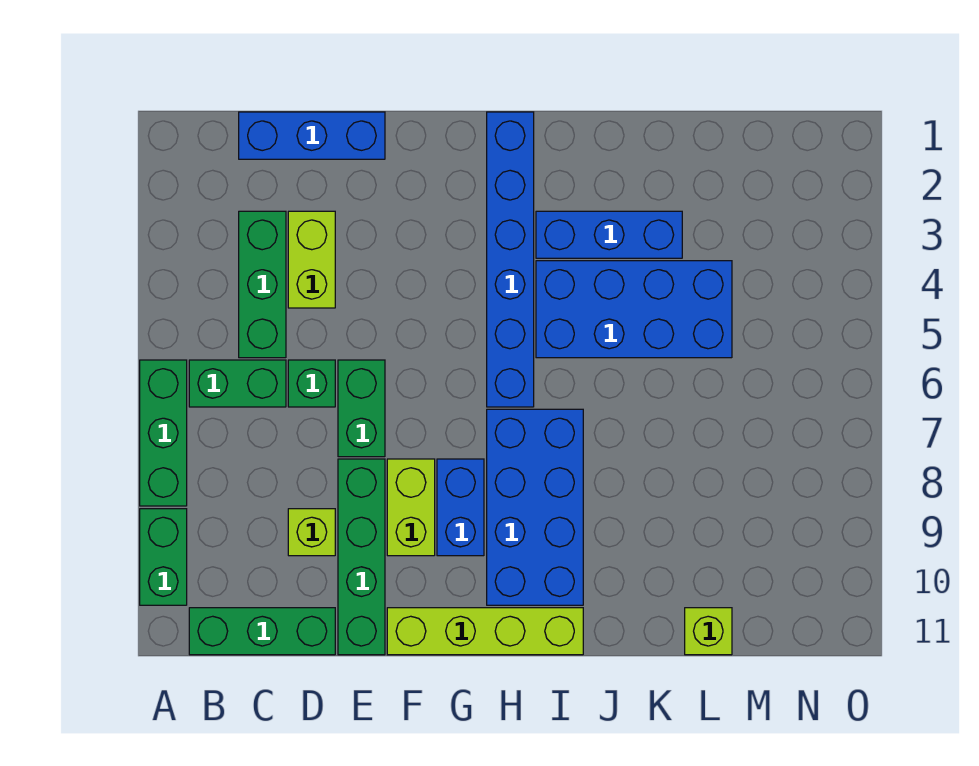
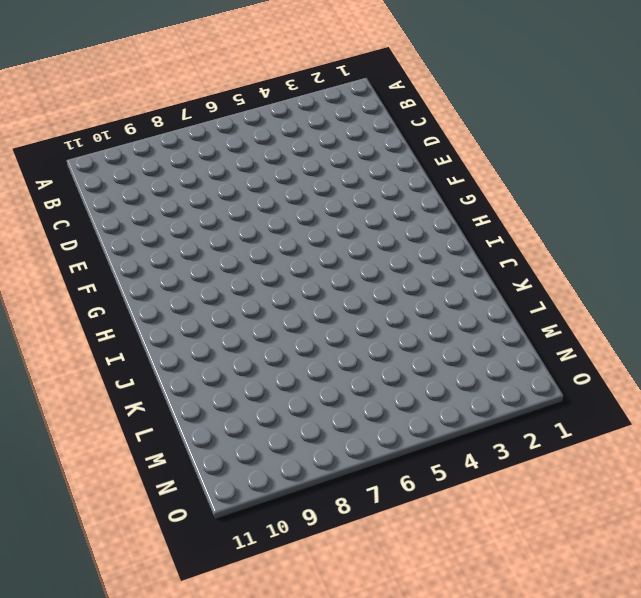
none -> green 1x3 brick [140,360,187,506]
none -> green 1x2 brick [140,509,187,605]
none -> green 1x2 brick [189,360,286,407]

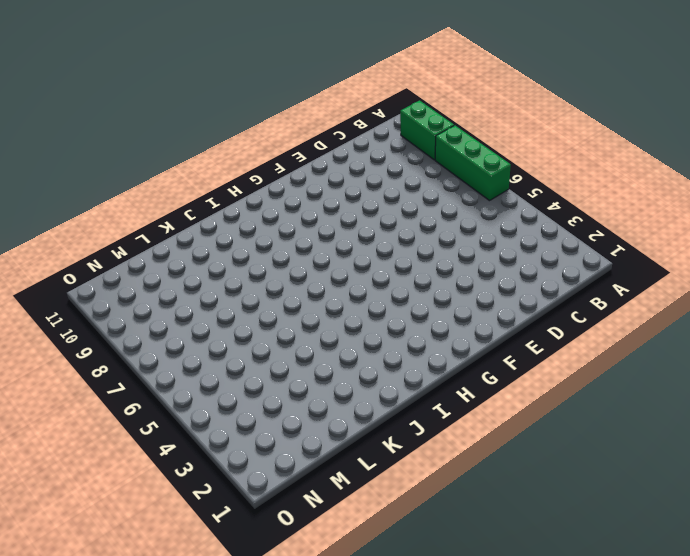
none -> green 1x2 brick [189,360,286,407]
none -> green 1x3 brick [189,608,335,655]
none -> blue 1x3 brick [239,112,385,159]

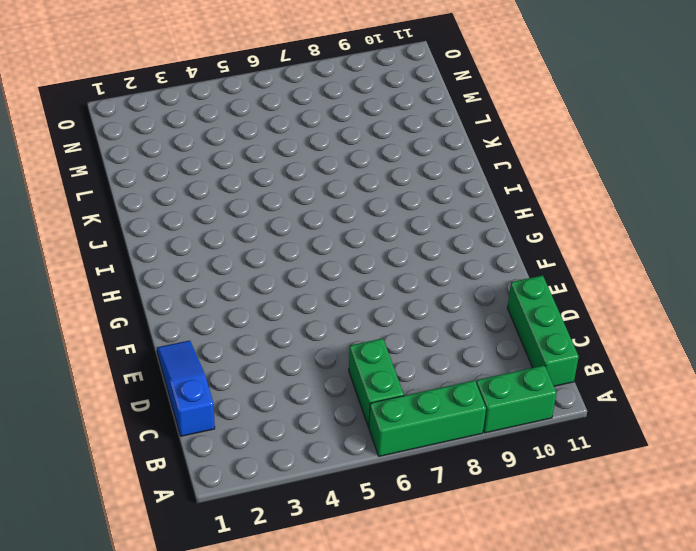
blue 1x3 slope [157,341,215,436] -> blue 1x3 brick [239,112,385,159]
none -> green 1x3 brick [239,211,286,358]
none -> lime 1x2 brick [288,211,335,308]
none -> green 1x1 brick [288,360,335,407]

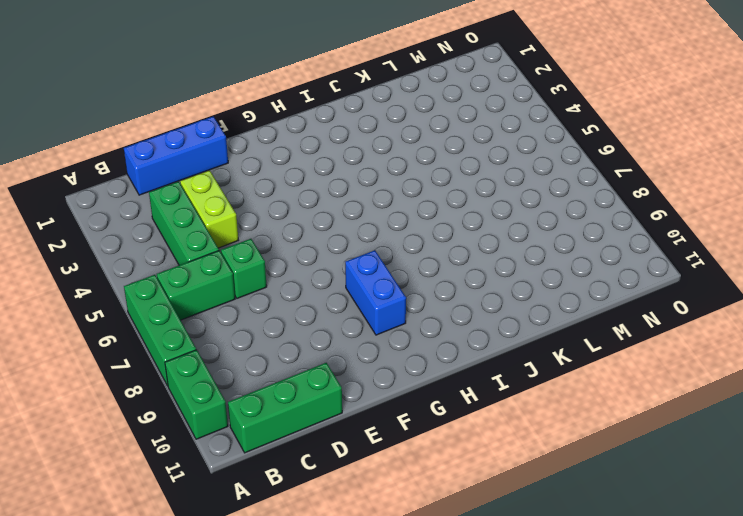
none -> lime 1x1 brick [288,509,335,556]
none -> green 1x2 brick [338,360,385,457]
none -> green 1x4 brick [338,459,385,655]

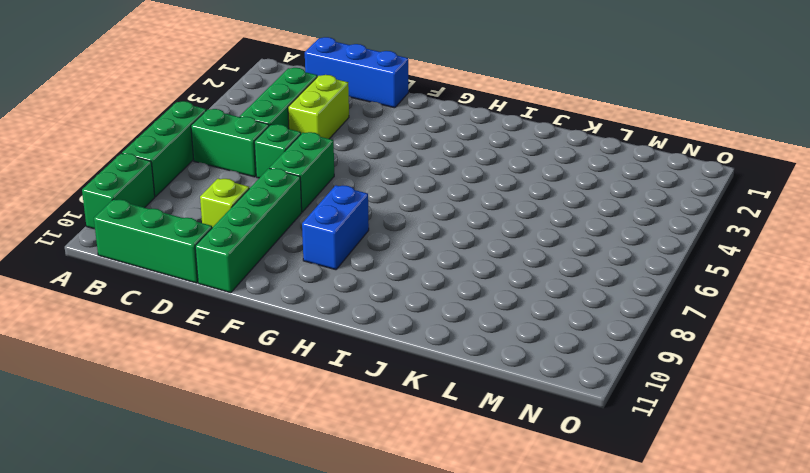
none -> lime 1x2 brick [387,459,435,556]
none -> lime 1x4 brick [387,608,583,655]
none -> blue 1x6 brick [487,112,534,407]

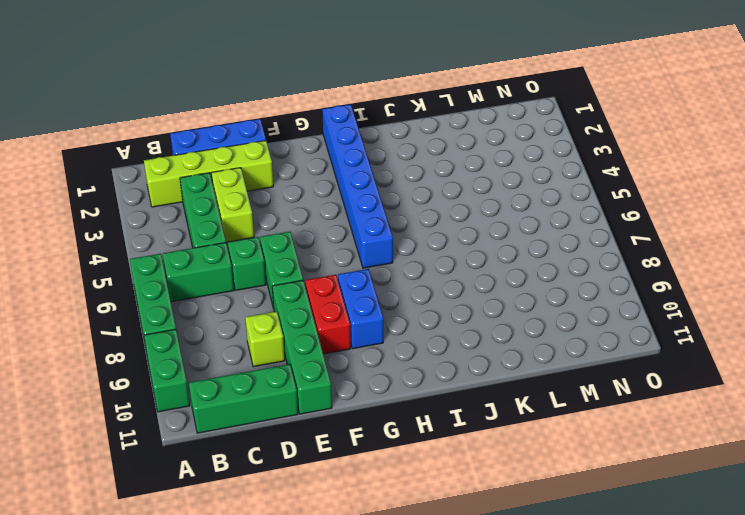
lime 1x4 brick [144,141,273,207] -> lime 1x4 brick moved to [387,608,583,655]
red 1x2 brick [305,275,351,354] -> lime 1x2 brick [387,459,435,556]
none -> blue 2x4 brick [487,409,583,605]
none -> blue 1x3 brick [536,211,682,258]
none -> blue 2x4 brick [536,261,732,358]

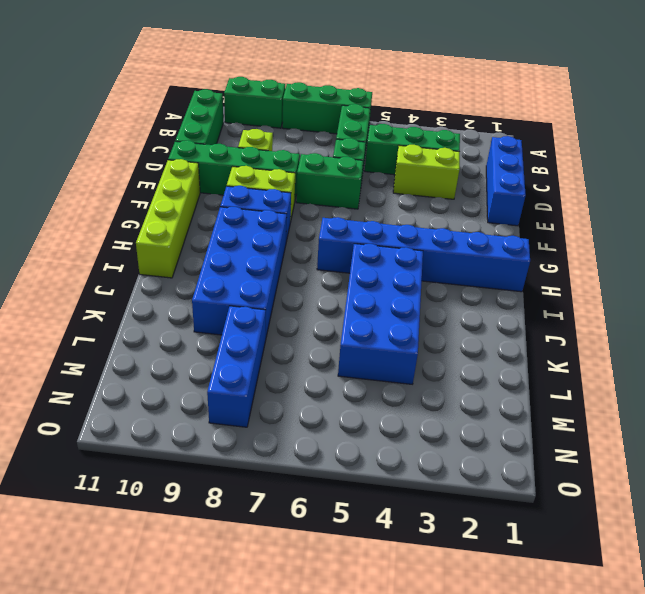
blue 2x4 brick [192,207,287,337] -> blue 2x4 brick turned to [487,409,583,605]
blue 1x3 brick [207,306,266,427] -> blue 1x3 brick moved to [536,211,682,258]
none -> lime 1x1 brick [685,608,732,655]

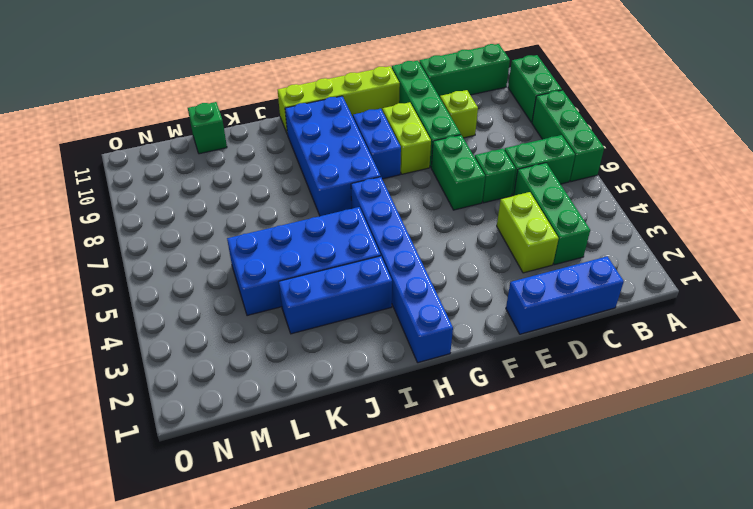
green 1x1 brick [188,102,227,154] -> lime 1x1 brick [685,608,732,655]

